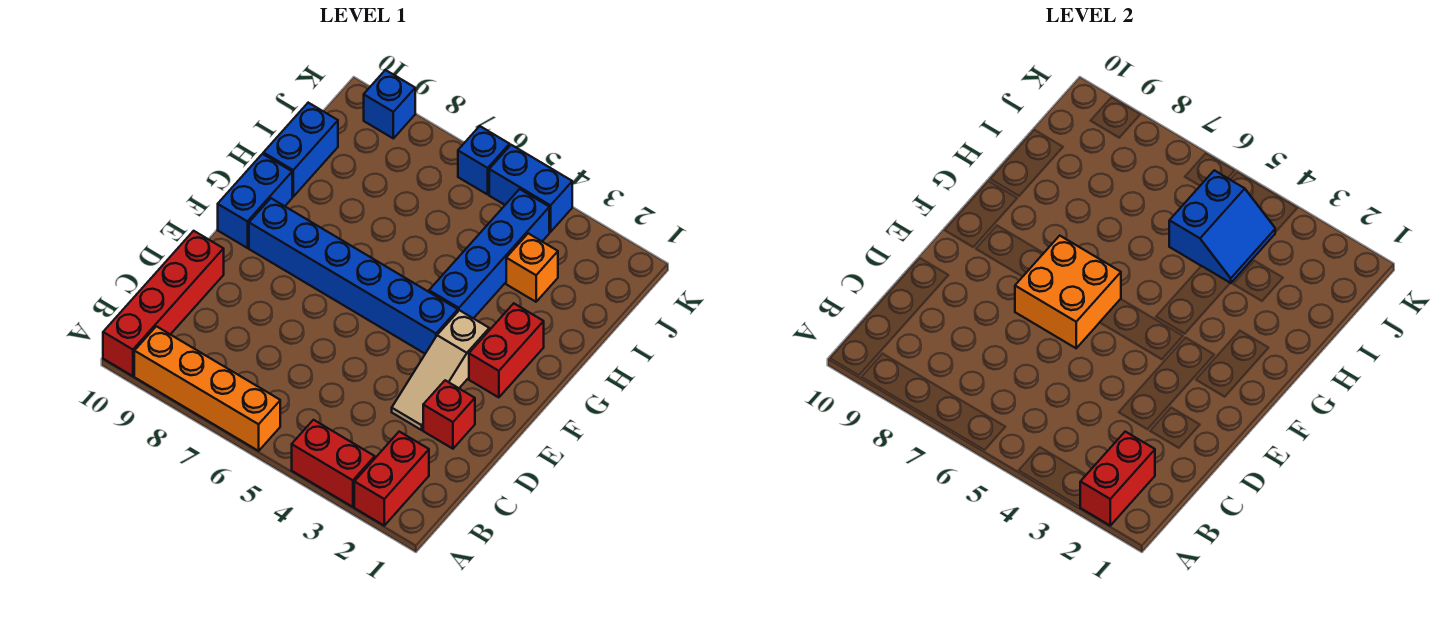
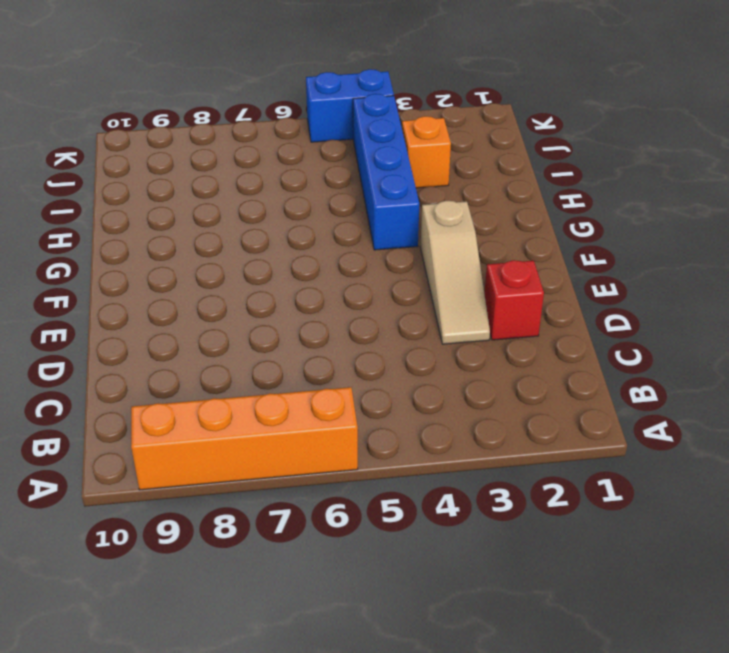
none -> red 1x2 brick [354,432,429,525]
none -> red 1x2 brick [292,420,375,507]
none -> red 1x4 brick [103,231,224,376]

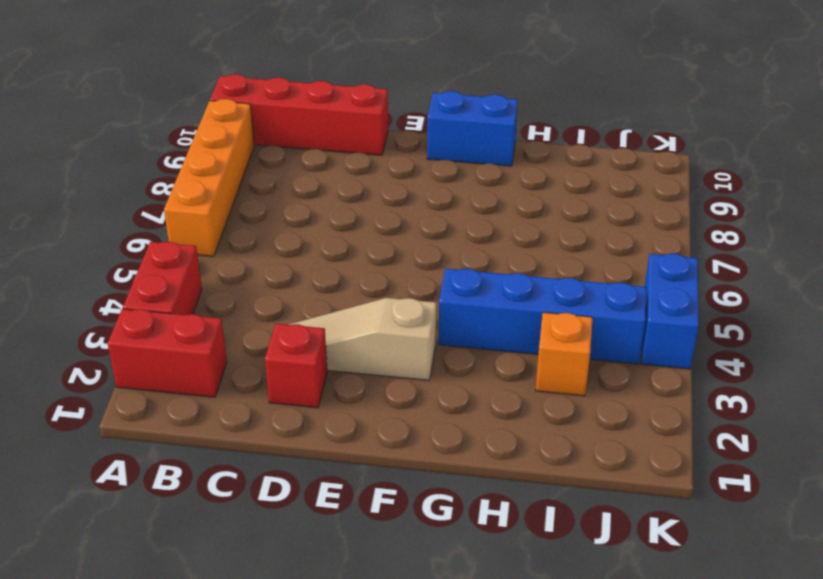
none -> red 1x2 brick [469,303,544,397]
none -> blue 1x6 brick [249,198,458,354]
none -> blue 1x2 brick [263,103,338,197]

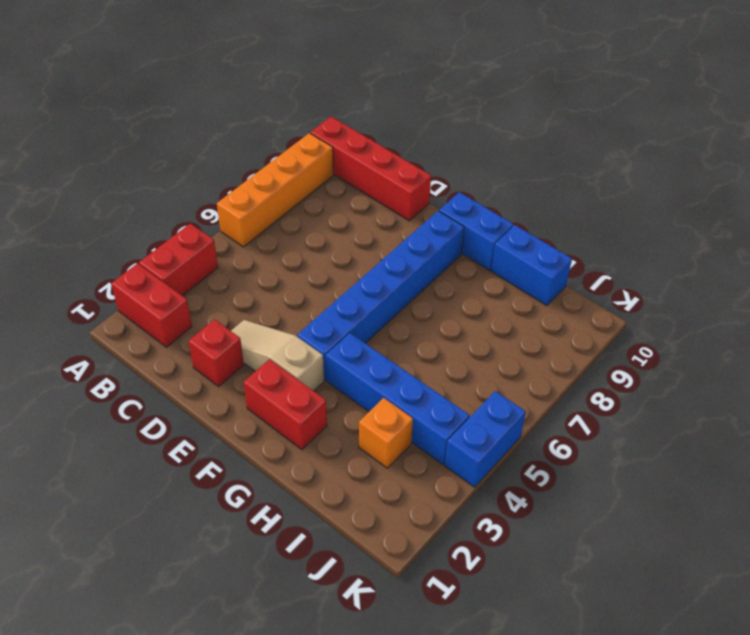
none -> blue 1x1 brick [458,126,510,194]
none -> blue 1x1 brick [364,70,415,138]
none -> red 1x2 brick [1080,432,1155,525]

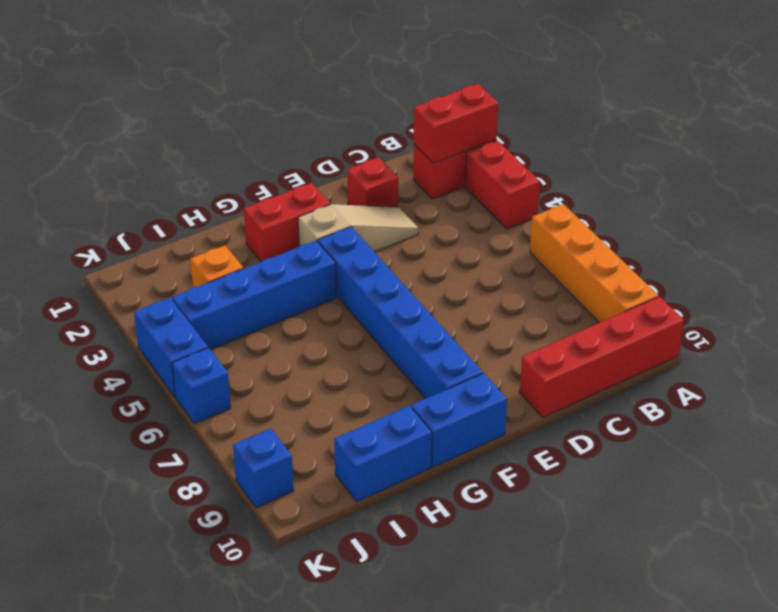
none -> orange 2x2 brick [1015,236,1121,348]
none -> blue 2x2 slope [1169,170,1275,283]

